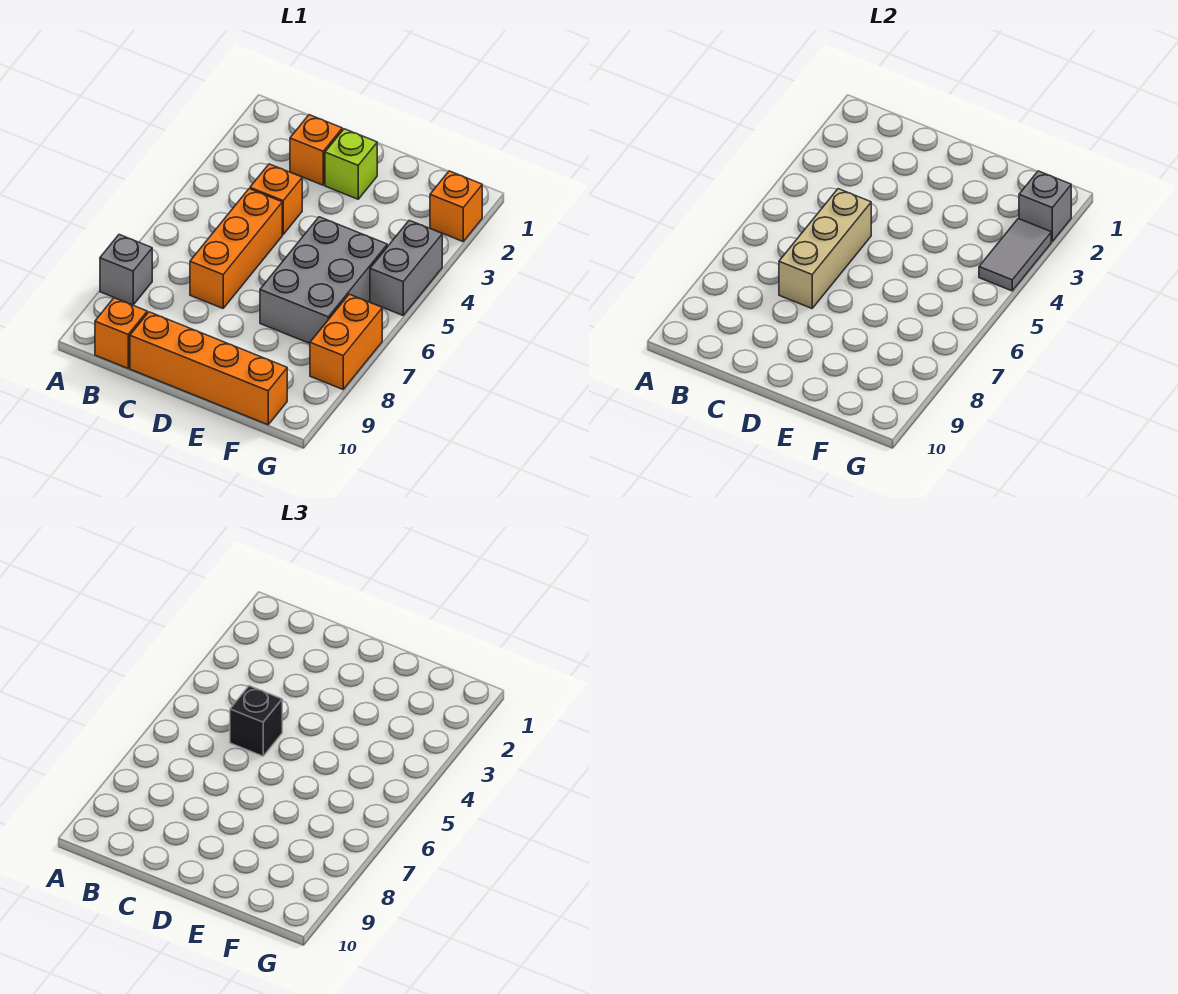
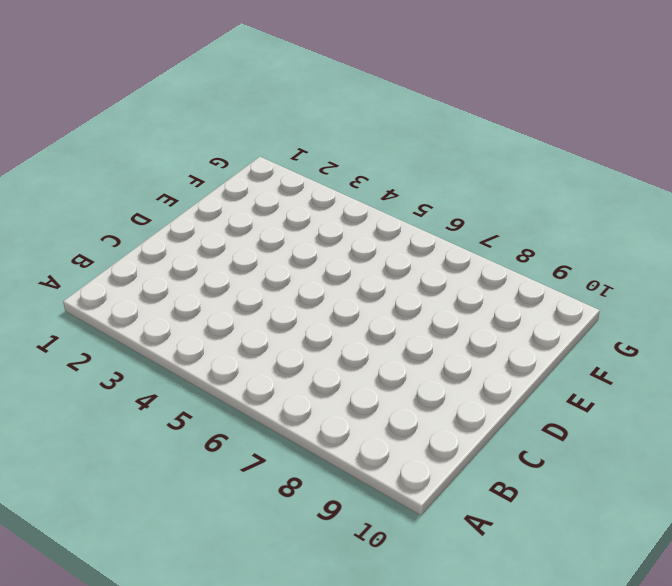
none -> grey 1x1 brick [100,235,152,305]
none -> orange 1x1 brick [95,298,147,368]
none -> orange 1x1 brick [290,115,342,185]

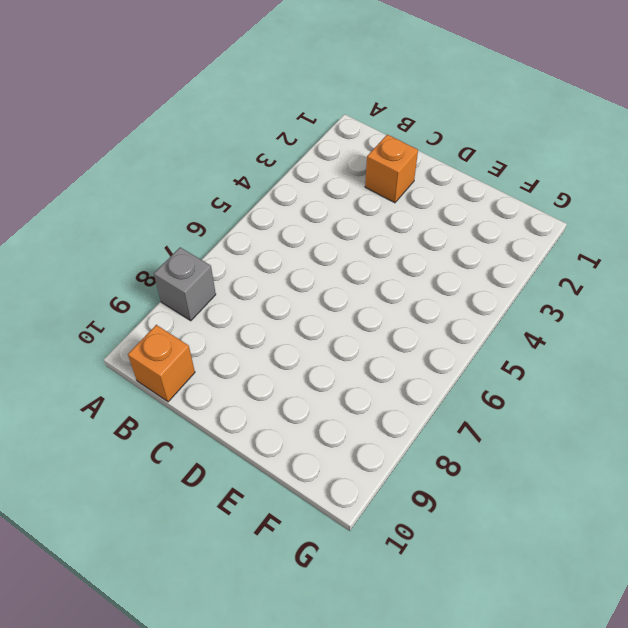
none -> orange 1x1 brick [250,164,302,234]
none -> orange 1x3 brick [190,189,282,308]
none -> orange 1x4 brick [130,312,287,425]

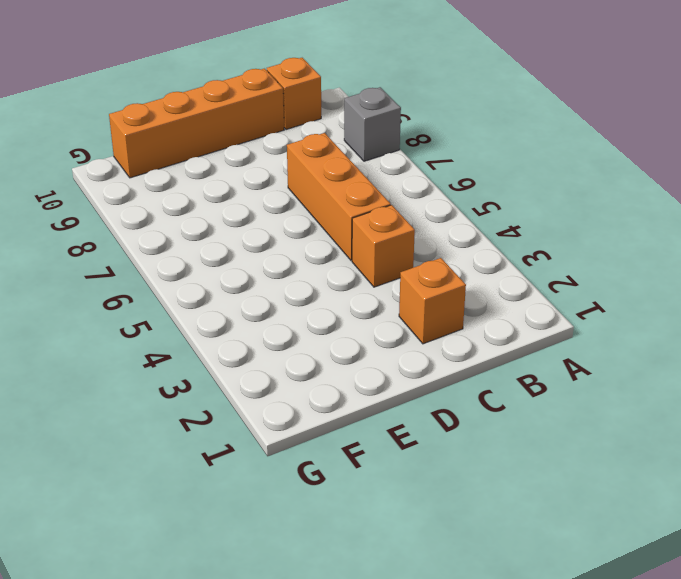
none -> lime 1x1 brick [325,129,377,199]
none -> grey 2x3 brick [260,217,387,343]
none -> orange 1x1 brick [430,171,482,241]

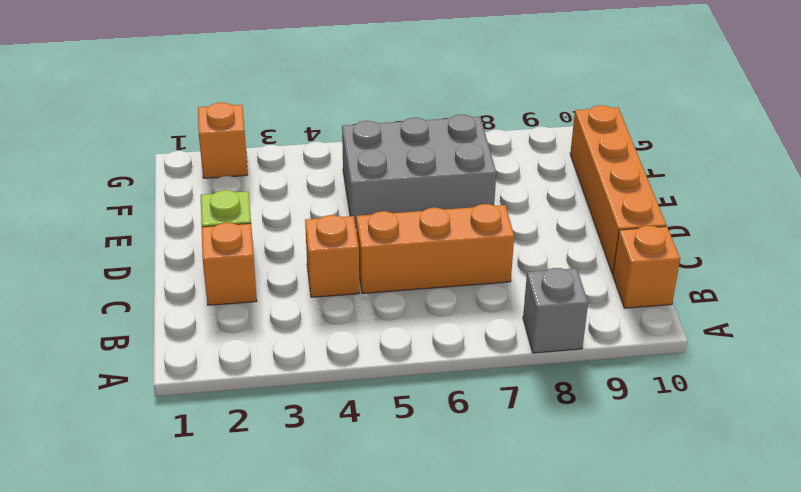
none -> grey 1x2 brick [370,220,442,315]
none -> orange 1x2 brick [310,294,382,389]
none -> tan 1x3 brick [779,189,871,308]

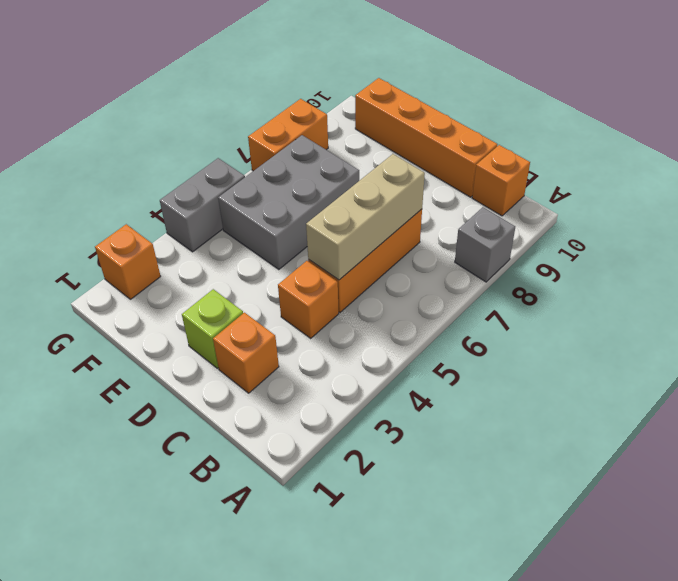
none -> grey 1x1 brick [1019,171,1071,241]
none -> grey 1x2 tile [979,219,1051,291]
none -> black 1x1 brick [230,686,282,756]

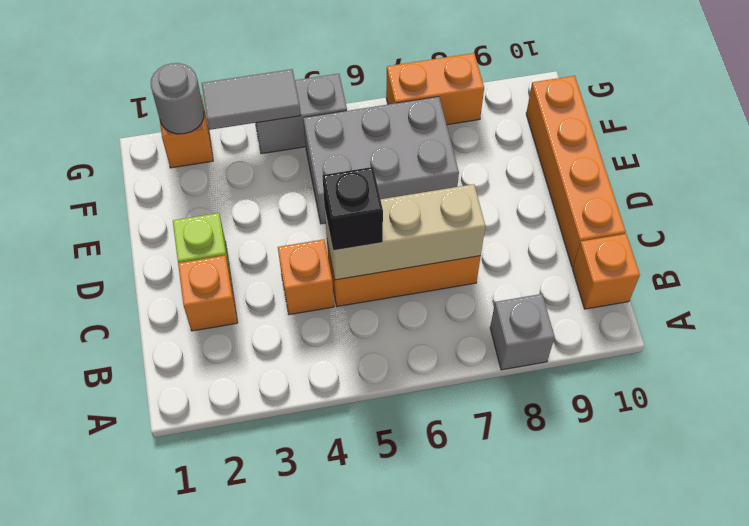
grey 1x1 round brick [151,63,204,134] -> grey 1x1 brick [1019,171,1071,241]

